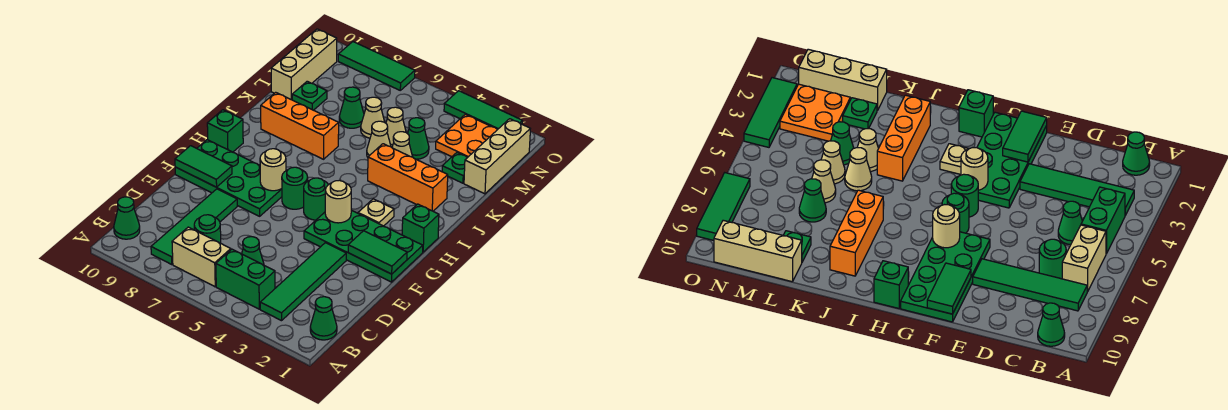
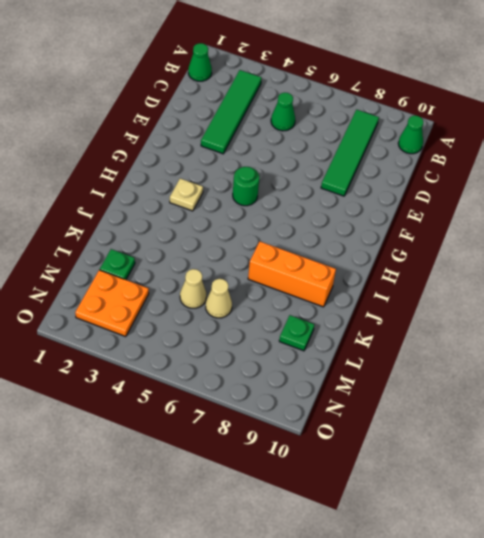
none -> green 1x2 brick [216,249,275,309]
none -> tan 1x2 brick [172,227,231,287]
none -> green 1x1 round brick [194,215,221,243]
none -> green 2x4 plate [304,210,423,282]

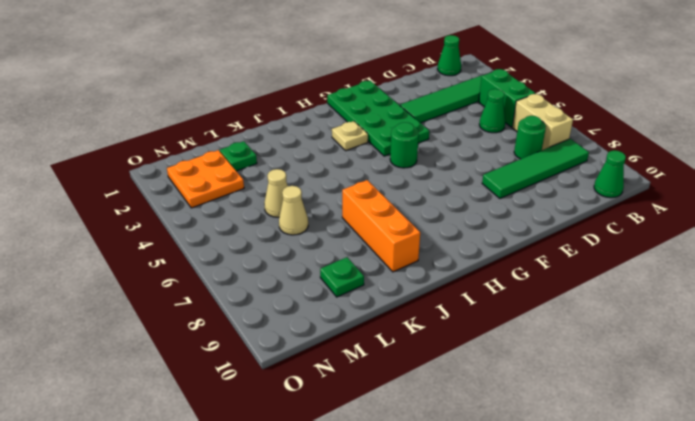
none -> green 2x4 plate [175,140,282,216]
none -> green 1x1 round brick [282,167,308,209]
none -> green 1x1 brick [402,204,439,252]
none -> green 1x1 brick [207,110,243,152]

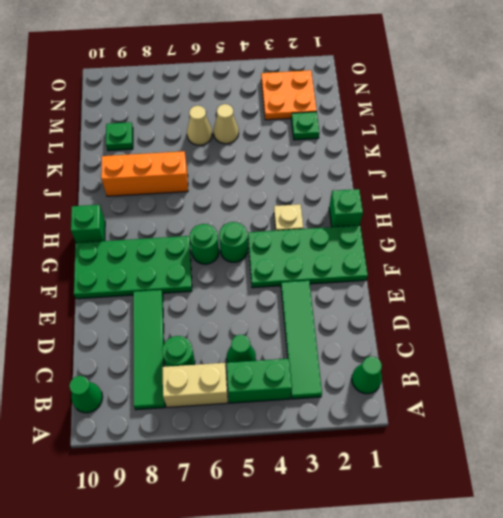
none -> orange 1x3 brick [368,144,448,211]
none -> tan 1x1 cone [392,132,412,157]
none -> tan 1x1 cone [367,121,391,157]
none -> tan 1x3 brick [464,119,530,194]

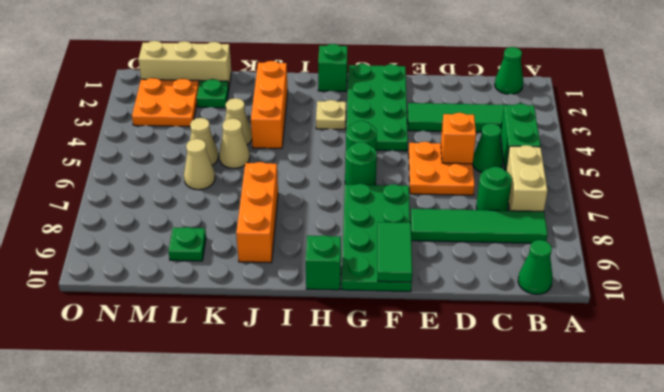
orange 2x2 plate [409,142,475,195] -> none
orange 1x1 brick [441,113,476,164] -> none
none -> green 1x1 cone [408,118,429,159]
none -> green 1x1 cone [339,87,364,128]
none -> tan 1x3 brick [271,29,337,100]
none -> green 1x3 tile [444,91,522,129]

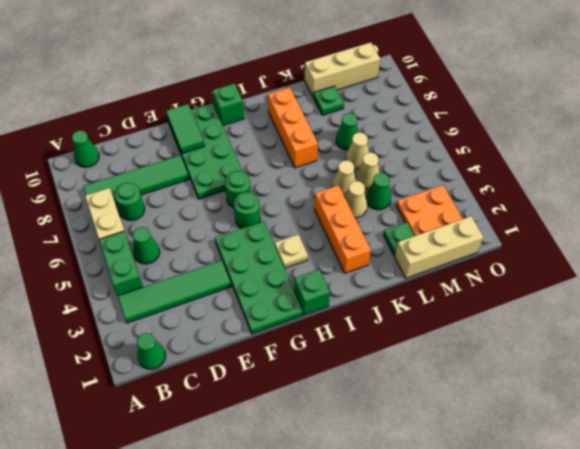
none -> green 1x3 tile [444,91,522,129]
none -> green 1x3 tile [338,42,415,90]
none -> green 1x2 tile [348,231,407,274]
none -> tan 1x1 round brick [325,180,351,223]

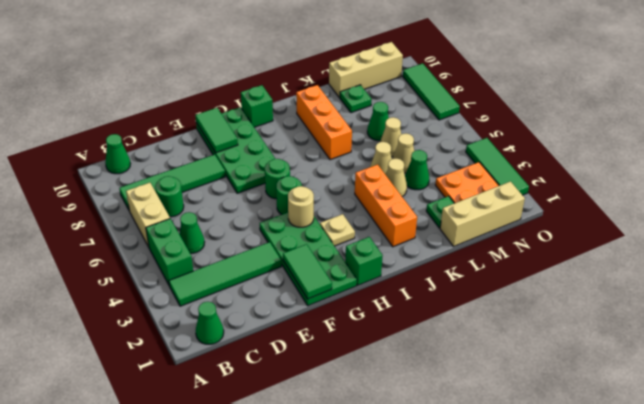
none -> tan 1x1 round brick [260,149,286,191]

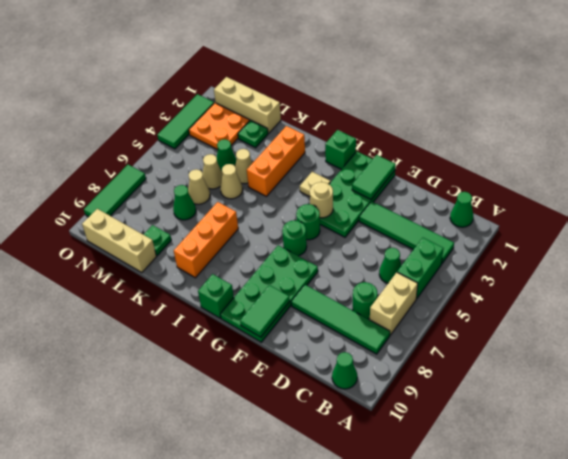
none -> tan 1x1 round brick [260,149,286,191]

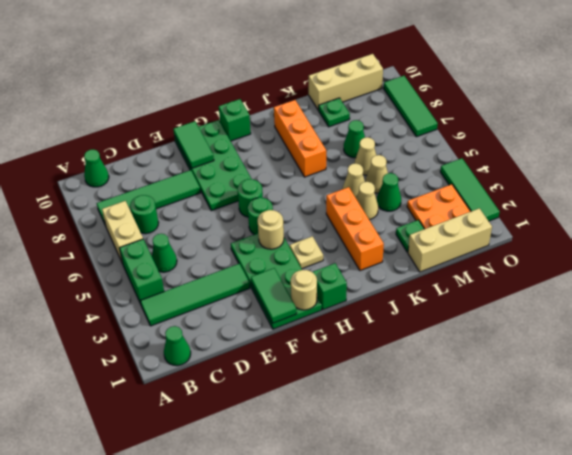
tan 1x1 round brick [291,270,317,310] -> tan 1x1 round brick moved to [260,149,286,191]

